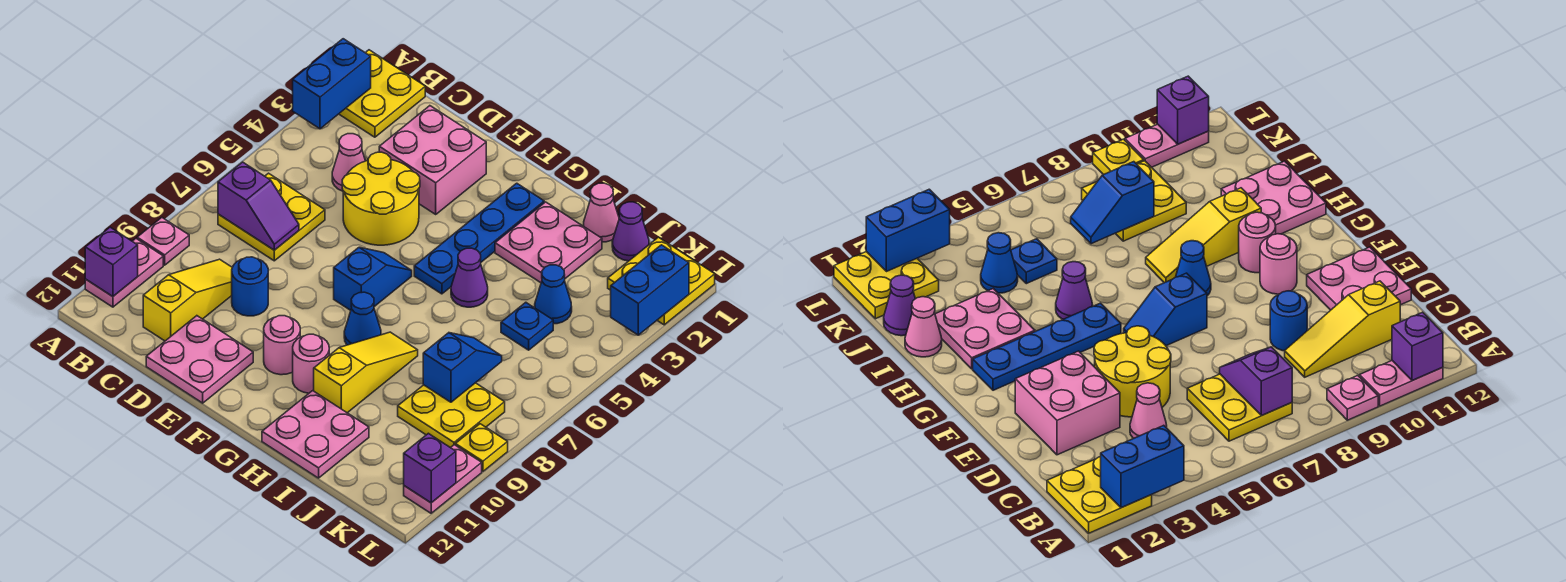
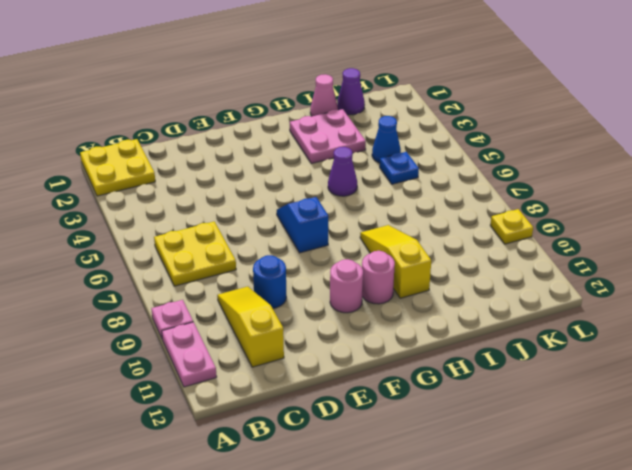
none -> pink 1x1 cone [332,134,365,191]
none -> pink 2x2 brick [379,106,486,214]
none -> yellow 2x2 round brick [342,152,420,245]
none -> pink 2x2 plate [146,316,253,403]

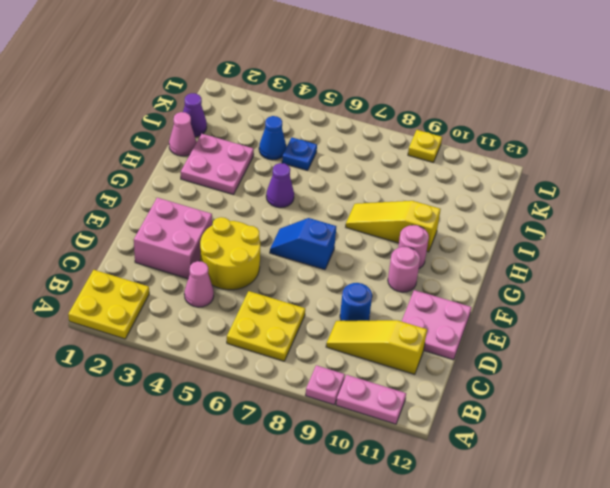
none -> blue 1x4 plate [414,183,544,294]
none -> blue 1x1 cone [344,292,381,345]
none -> pink 2x2 plate [262,391,369,478]
none -> yellow 2x2 plate [398,383,505,448]

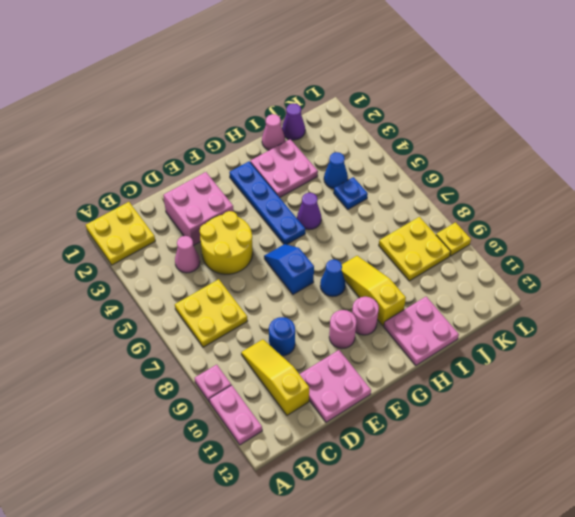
none -> yellow 2x2 plate [608,237,715,325]
none -> pink 1x2 plate [404,445,482,513]
none -> blue 1x2 brick [293,39,371,129]
none -> purple 1x1 brick [85,227,138,297]

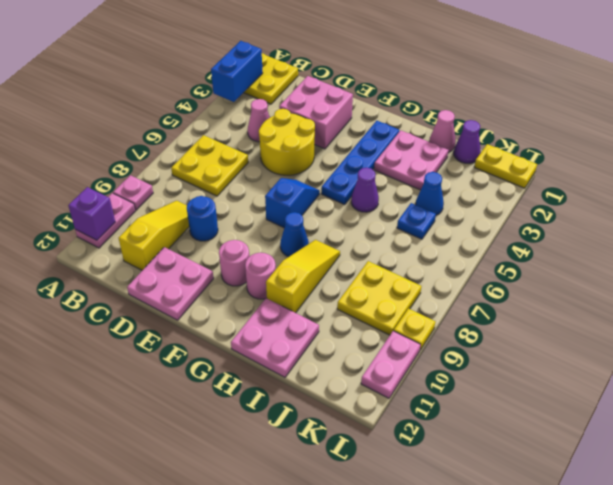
yellow 1x2 plate [474,144,537,188] -> yellow 2x2 plate [608,237,715,325]
none -> purple 1x2 slope [218,162,299,250]
none -> blue 1x2 slope [423,333,502,402]
none -> blue 1x2 brick [611,245,689,335]
none -> purple 1x1 brick [404,433,456,503]

